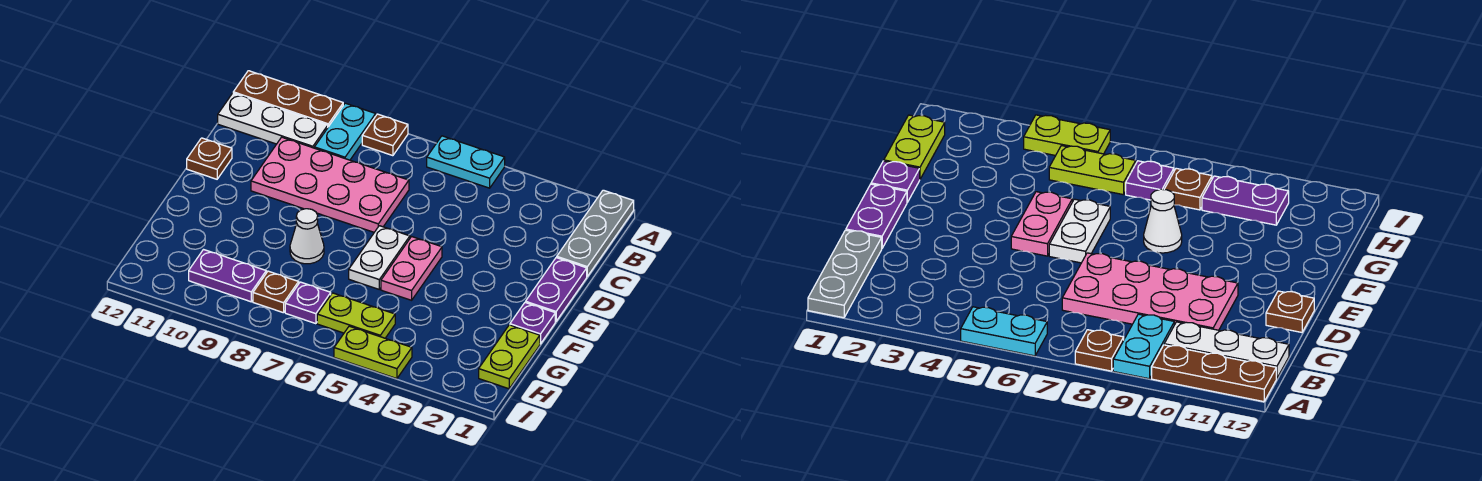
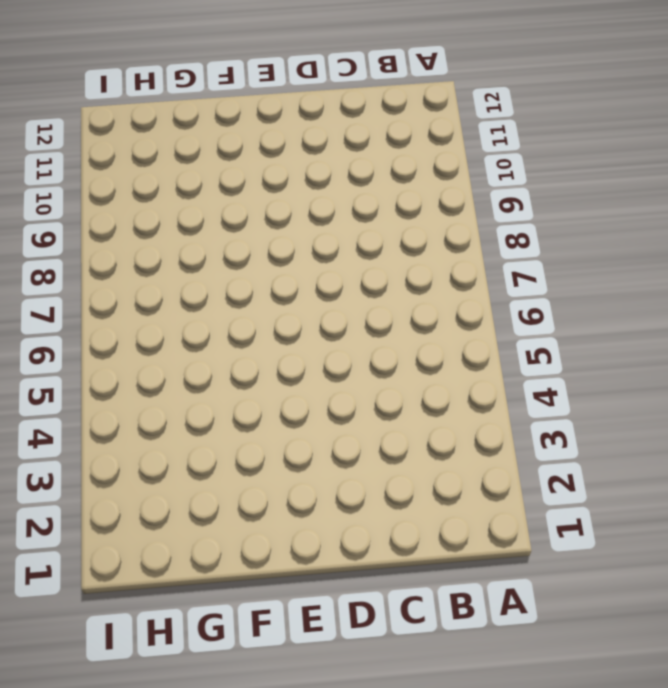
none -> grey 1x3 plate [557,190,634,276]
none -> cyan 1x2 plate [427,136,505,188]
none -> brown 1x1 plate [362,114,408,156]

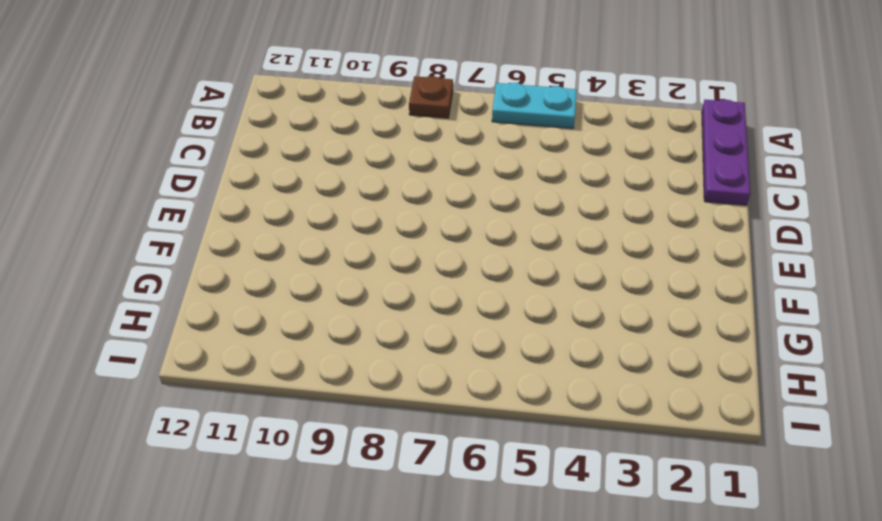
purple 1x3 plate [702,100,750,205] -> grey 1x3 plate [557,190,634,276]
none -> cyan 1x2 plate [314,103,376,160]
none -> brown 1x3 plate [233,71,343,127]
none -> white 1x3 plate [218,93,328,148]

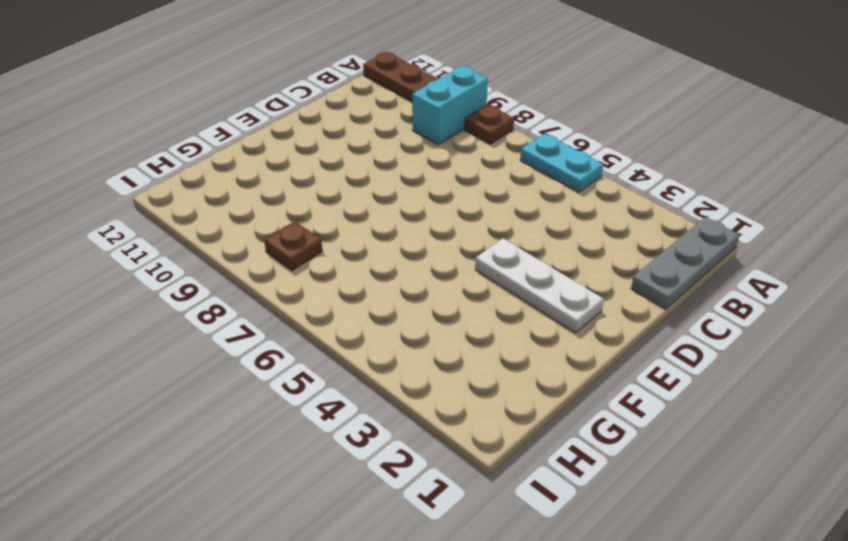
cyan 1x2 brick [412,66,488,145] -> cyan 1x2 plate [314,103,376,160]
white 1x3 plate [475,238,604,333] -> white 1x3 plate moved to [218,93,328,148]
none -> pink 2x4 plate [251,137,409,232]
none -> purple 1x2 plate [526,258,587,321]
none -> brown 1x1 plate [187,138,232,179]

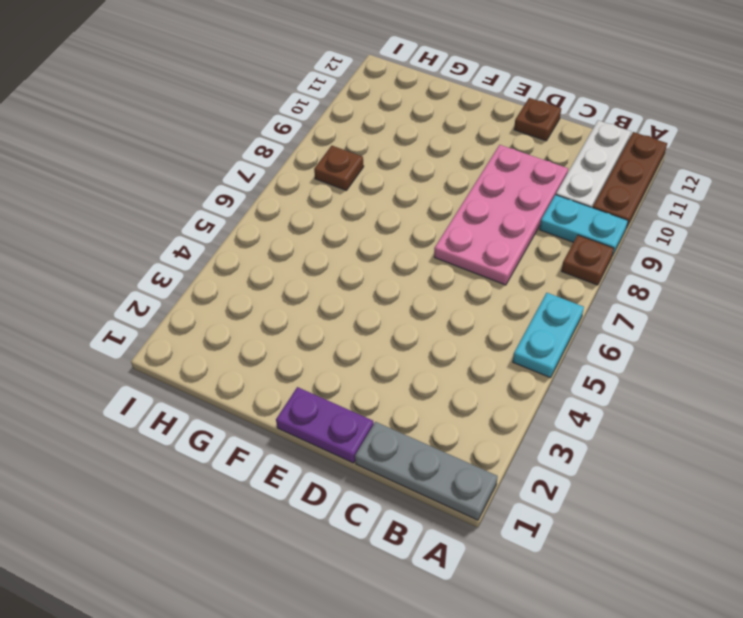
none -> pink 1x2 plate [381,237,442,300]
none -> white 1x2 plate [349,226,410,289]
none -> purple 1x1 plate [510,302,555,344]

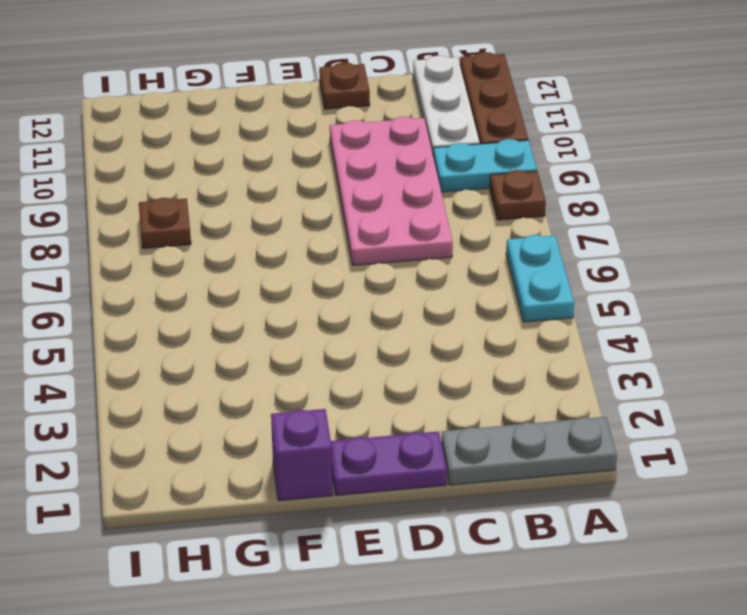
purple 1x1 brick [271,409,333,501] -> purple 1x1 plate [510,302,555,344]
none -> pink 1x2 plate [381,237,442,300]
none -> white 1x2 plate [349,226,410,289]
none -> white 1x1 cone [290,209,324,264]

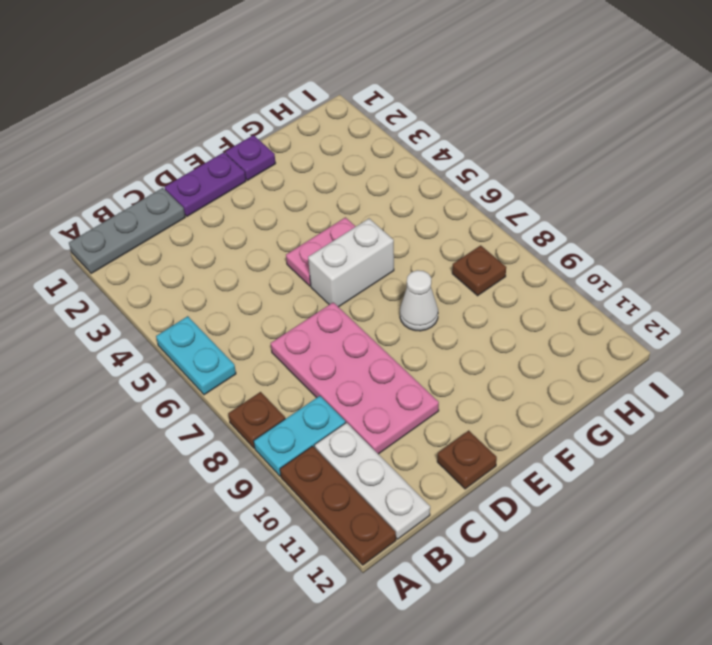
white 1x2 brick [308,219,394,307] -> white 1x2 plate [349,226,410,289]
none -> lime 1x2 plate [479,325,540,389]
none -> lime 1x2 plate [317,293,395,338]
none -> purple 1x1 plate [285,282,331,324]

